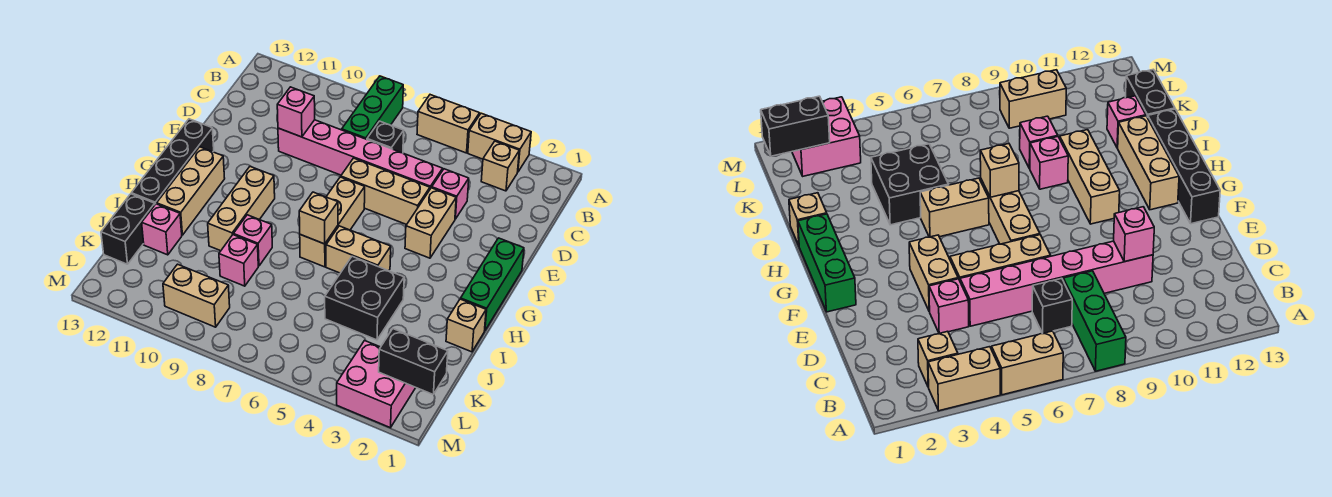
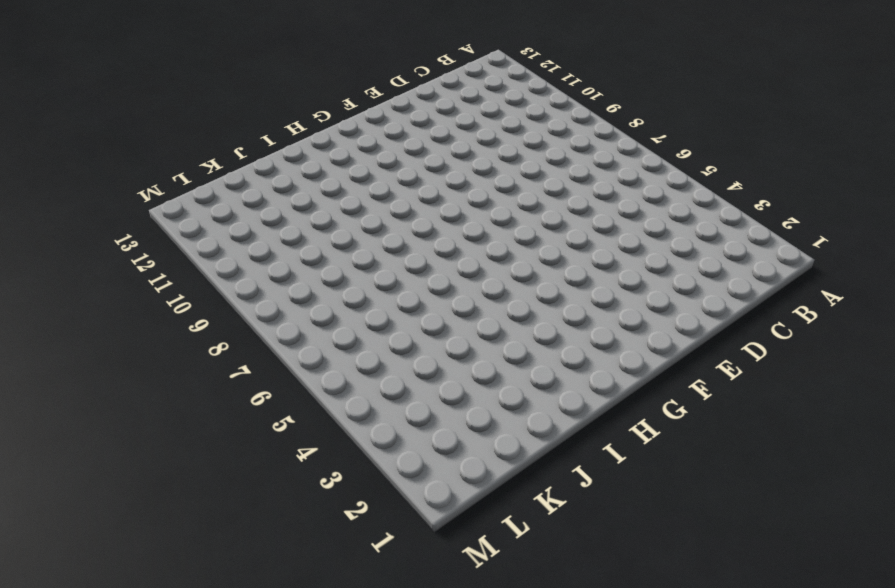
none -> tan 1x2 brick [468,113,531,172]
none -> tan 1x2 brick [417,95,480,153]
none -> green 1x3 brick [342,76,403,139]

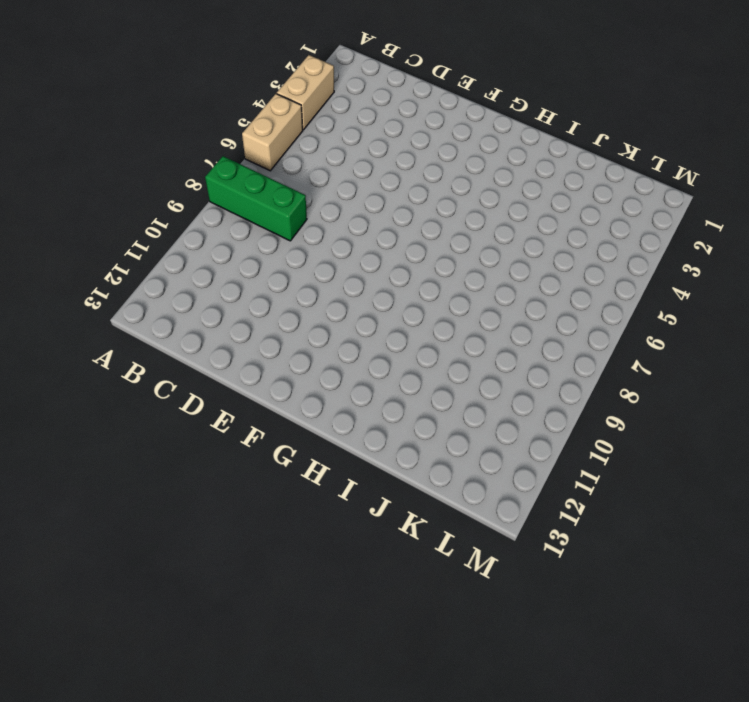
none -> tan 1x1 brick [481,141,519,191]
none -> black 1x1 brick [367,121,404,153]
none -> pink 1x1 brick [432,169,469,219]

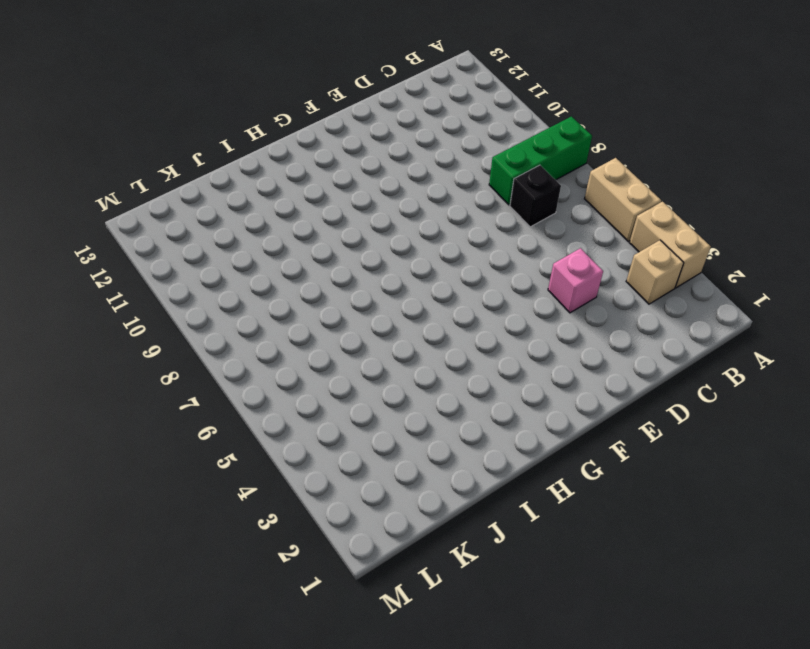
none -> pink 1x6 brick [278,120,443,189]
none -> tan 1x2 brick [405,188,456,258]
none -> tan 1x3 brick [341,158,430,225]

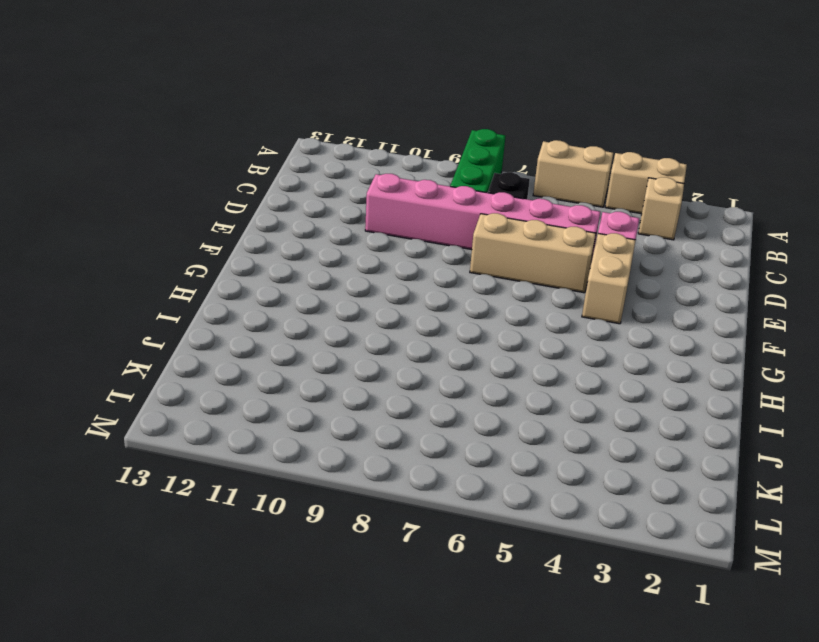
none -> green 1x3 brick [461,238,524,330]
none -> tan 1x3 brick [300,177,365,267]
none -> black 1x4 brick [131,119,214,204]

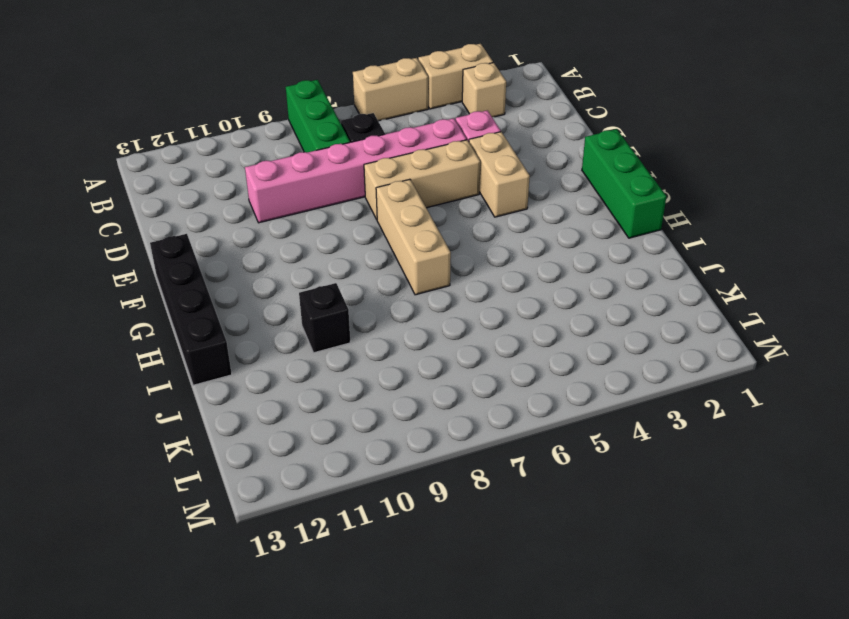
black 1x1 brick [299,283,351,353] -> tan 1x3 brick [208,167,275,251]
none -> tan 1x3 brick [157,147,225,235]
none -> tan 1x2 brick [326,226,391,273]
none -> tan 1x1 brick [446,299,486,352]

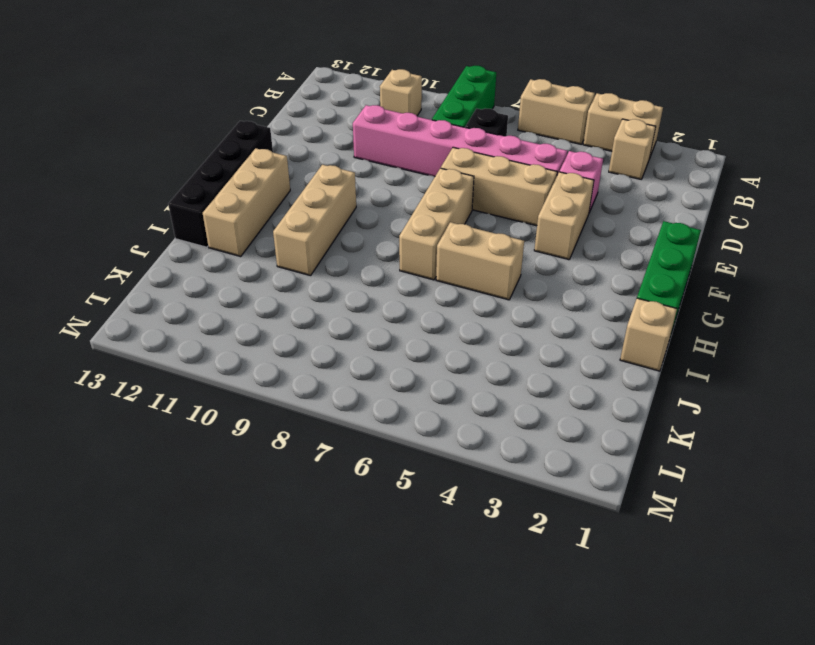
tan 1x1 brick [380,69,422,116] -> tan 1x1 brick moved to [299,192,338,244]
none -> black 2x2 brick [325,256,404,340]
none -> pink 1x1 brick [234,215,272,266]
none -> pink 1x1 brick [219,235,258,286]

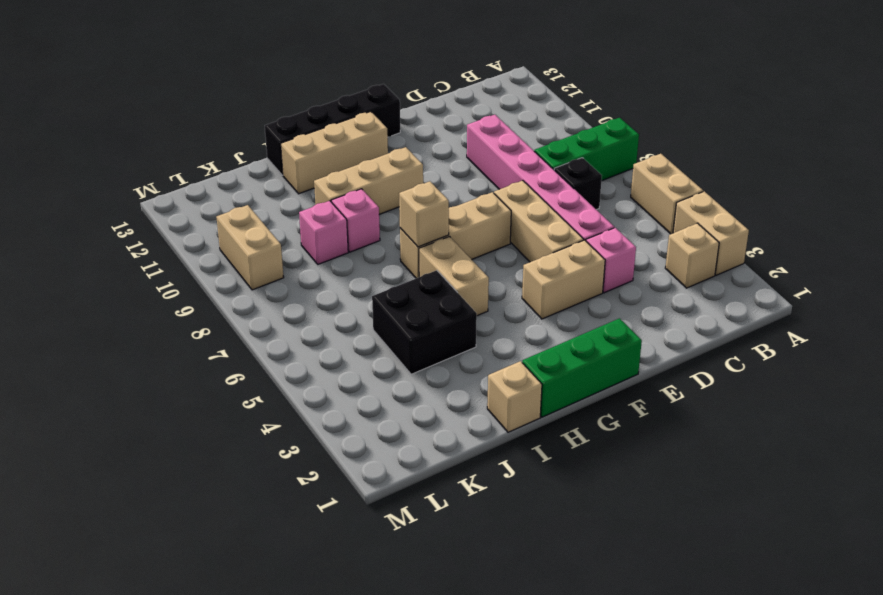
none -> pink 1x1 brick [142,204,182,255]
none -> black 1x2 brick [101,194,155,264]
none -> pink 2x2 brick [337,341,416,428]

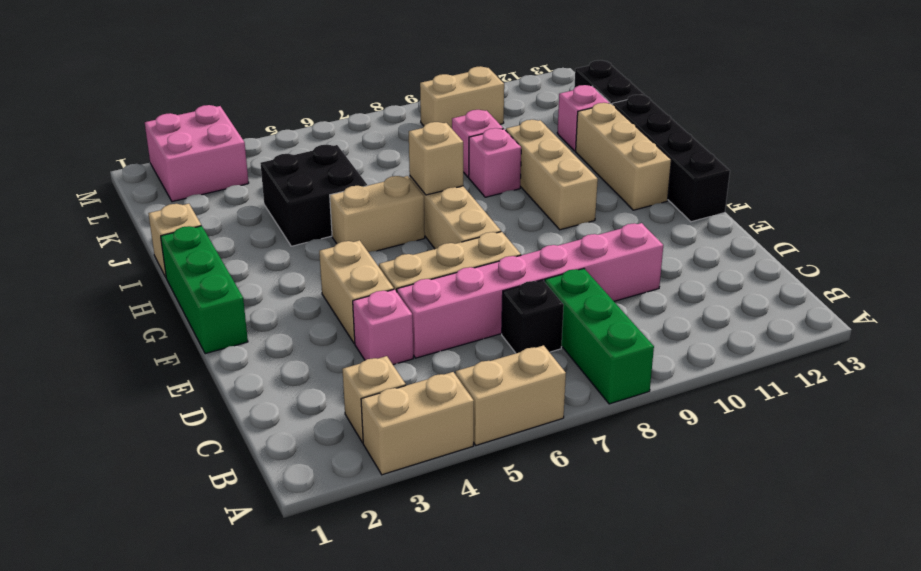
none -> pink 1x1 brick [277,87,315,137]
none -> black 1x2 brick [379,329,448,394]

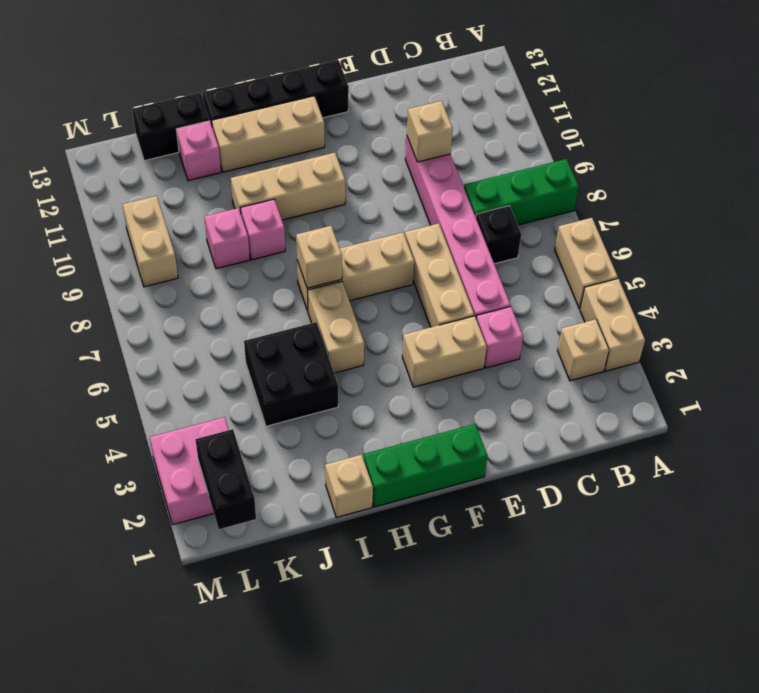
tan 1x1 brick [407,101,453,162] -> pink 1x1 brick [277,87,315,137]

